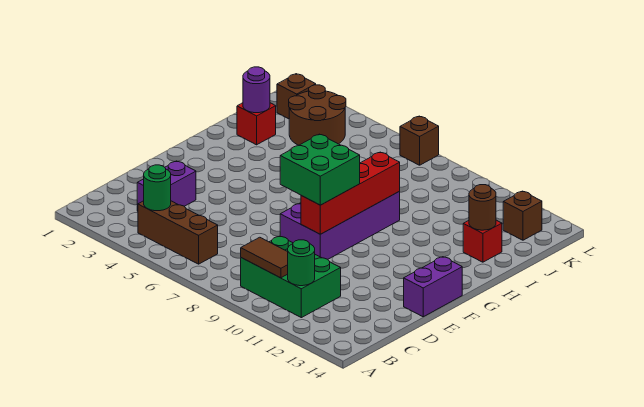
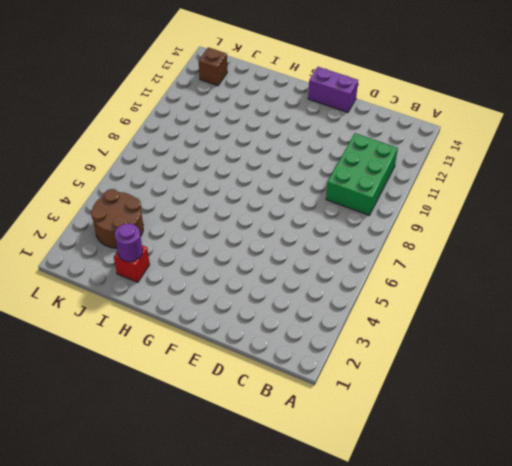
none -> brown 1x3 brick [138,201,218,264]
none -> purple 1x2 brick [137,161,196,211]
none -> purple 2x4 brick [280,192,400,259]

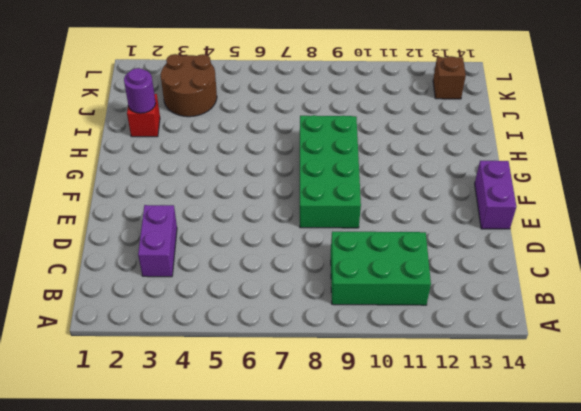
green 2x4 brick [300,115,361,228] -> purple 2x4 brick [280,192,400,259]
none -> brown 1x3 brick [138,201,218,264]
none -> red 1x1 brick [463,220,502,262]
none -> brown 1x1 brick [277,74,316,119]

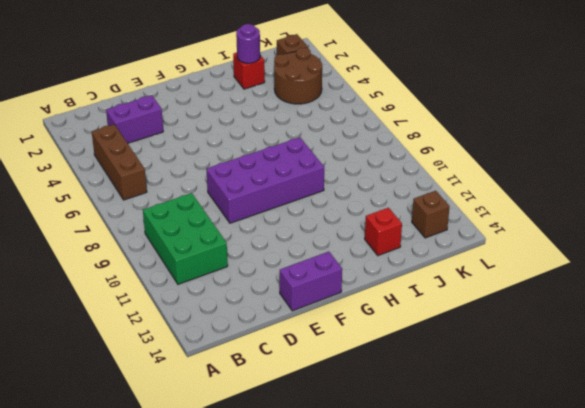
none -> brown 1x1 brick [400,116,439,165]
none -> green 1x1 round brick [144,165,171,211]
none -> brown 1x2 tile [241,237,288,278]

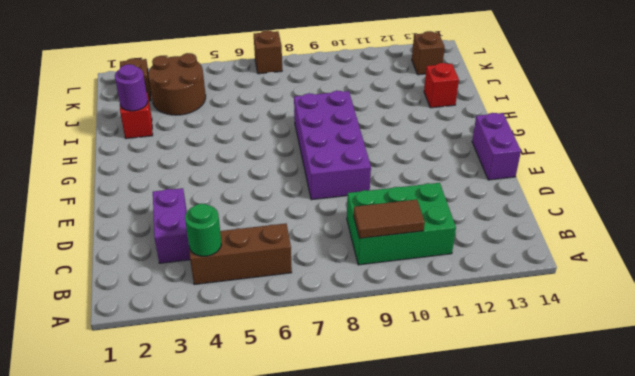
none -> green 1x1 round brick [288,240,315,286]
none -> red 1x4 brick [301,152,400,234]
none -> brown 1x1 round brick [469,185,496,230]

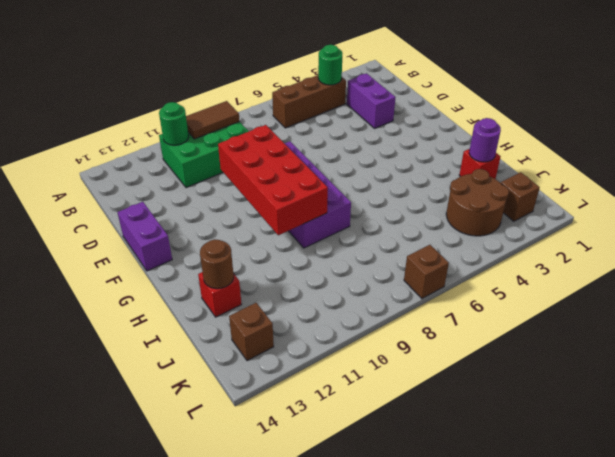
red 2x4 brick [218,125,328,235] -> red 1x4 brick [301,152,400,234]
none -> green 2x2 brick [280,134,360,205]

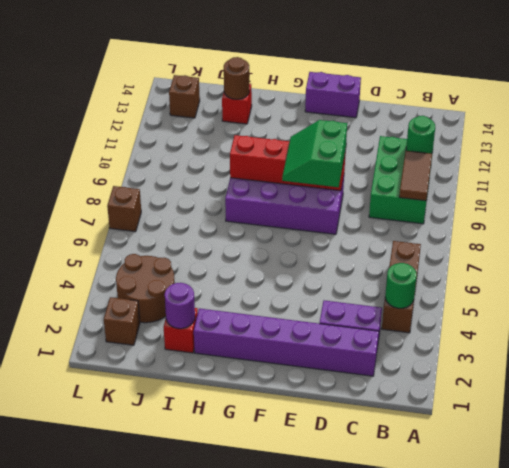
purple 1x6 brick [194,308,379,376] -> none
green 2x2 slope [282,120,347,187] -> green 2x2 brick [280,134,360,205]

